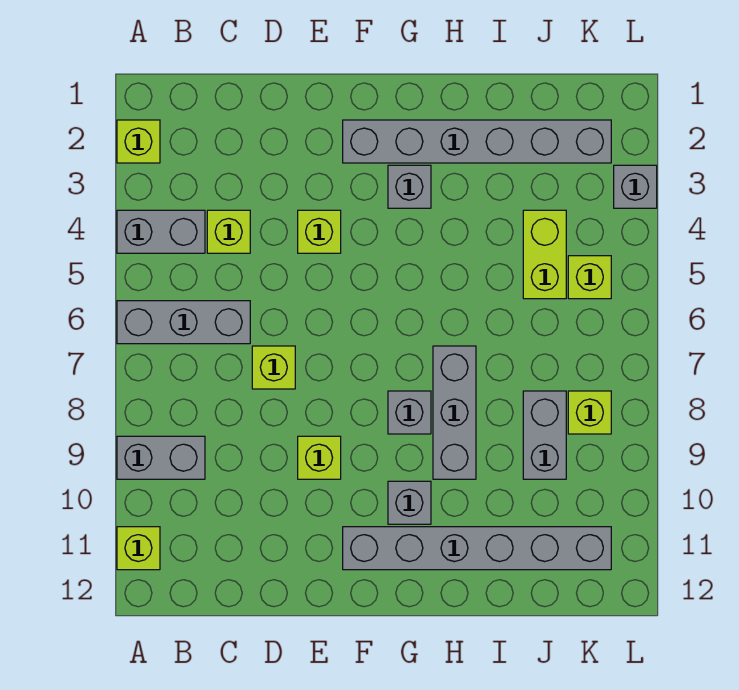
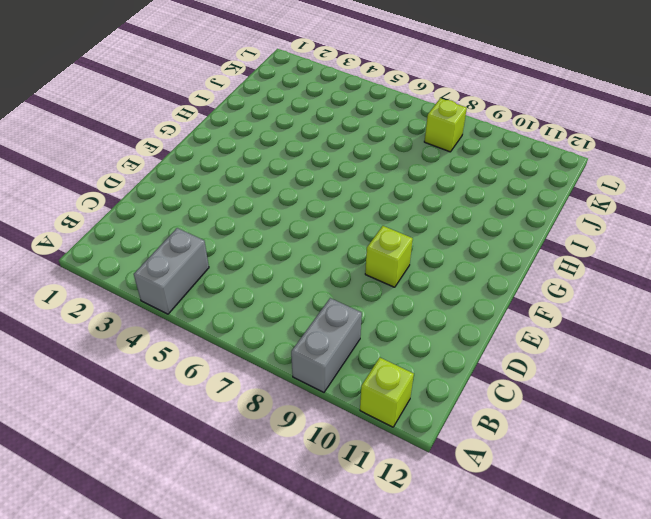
none -> lime 1x1 brick [117,120,160,163]
none -> grey 1x3 brick [117,301,250,344]
none -> lime 1x1 brick [207,210,250,253]

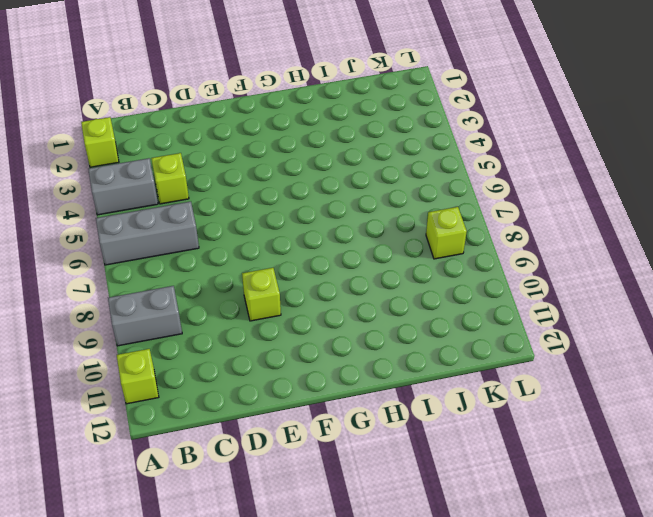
none -> lime 1x1 brick [252,346,295,389]
none -> lime 1x1 brick [298,210,341,253]
none -> grey 1x6 brick [343,120,611,163]

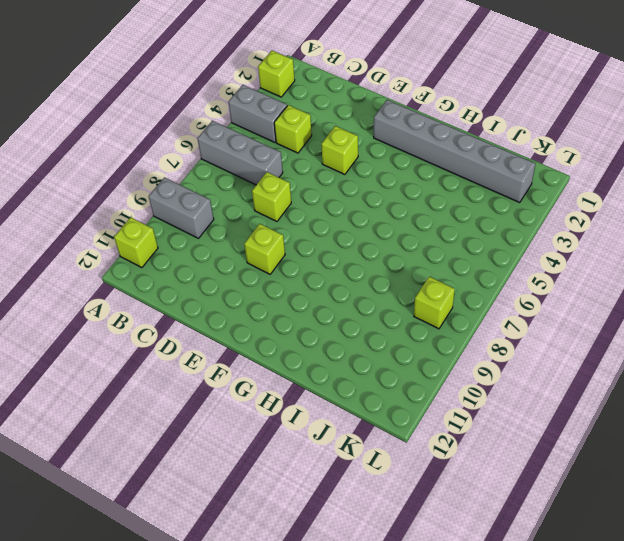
none -> grey 1x6 brick [343,527,611,570]
none -> grey 1x1 brick [388,165,431,208]
none -> grey 1x1 brick [388,391,431,434]

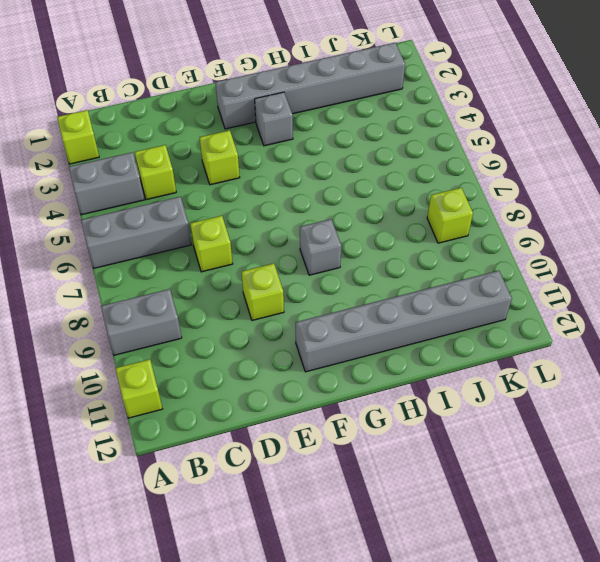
none -> grey 1x1 brick [388,481,431,524]
none -> grey 1x3 brick [433,346,476,479]
none -> lime 1x2 brick [523,210,566,299]

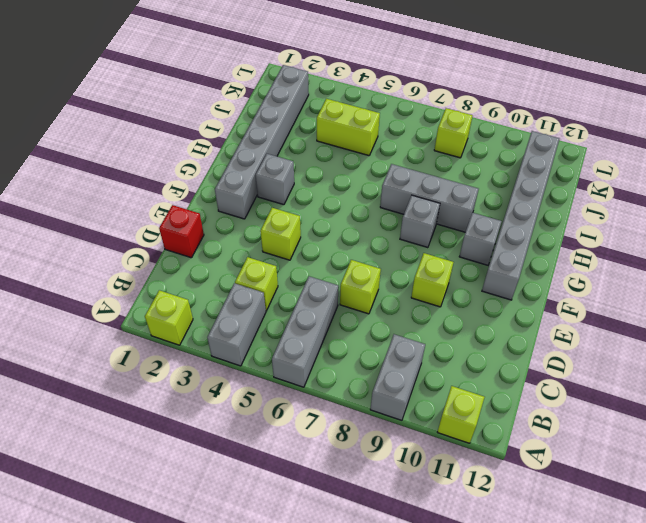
red 1x1 brick [159,205,204,258] -> none
none -> grey 1x2 brick [523,391,566,479]
none -> lime 1x1 brick [568,256,611,299]
none -> grey 1x1 brick [614,165,657,208]

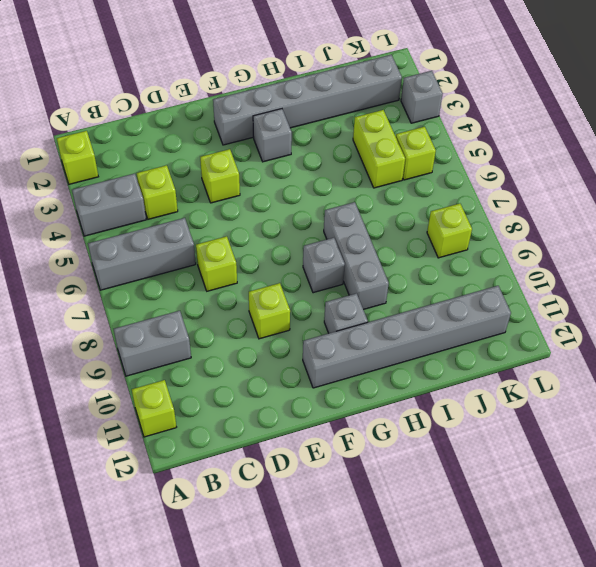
none -> grey 1x2 brick [523,391,566,479]

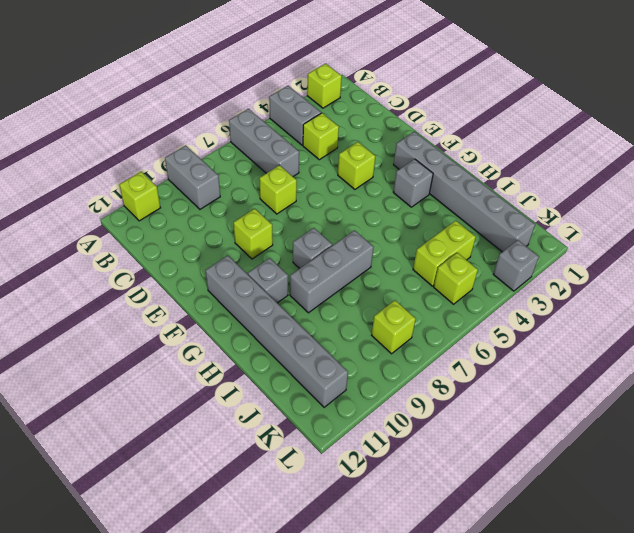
none -> grey 1x2 brick [523,391,566,479]

